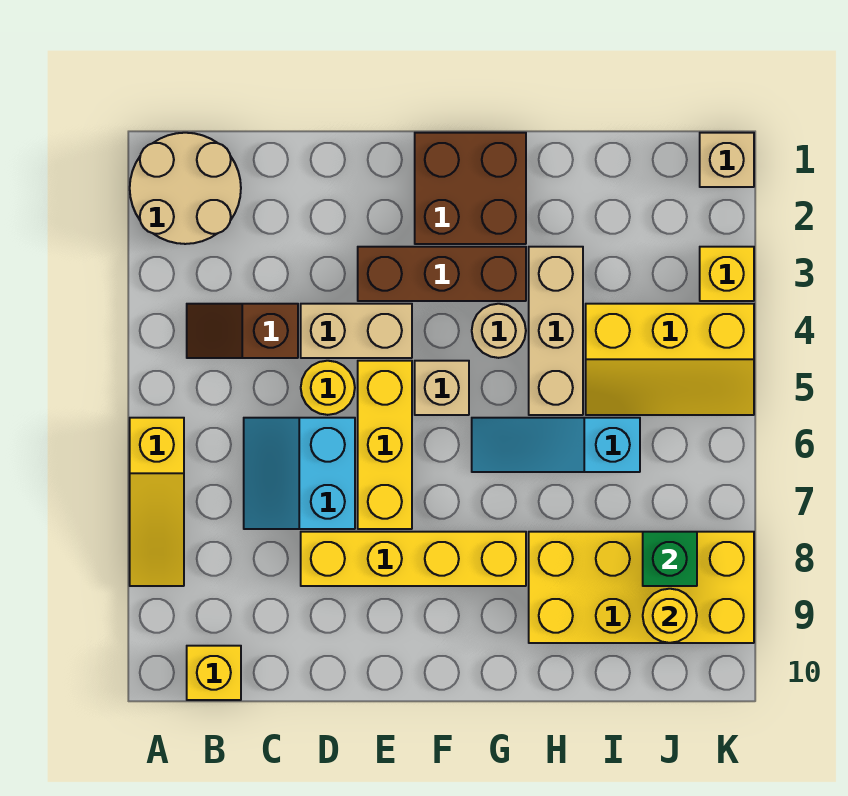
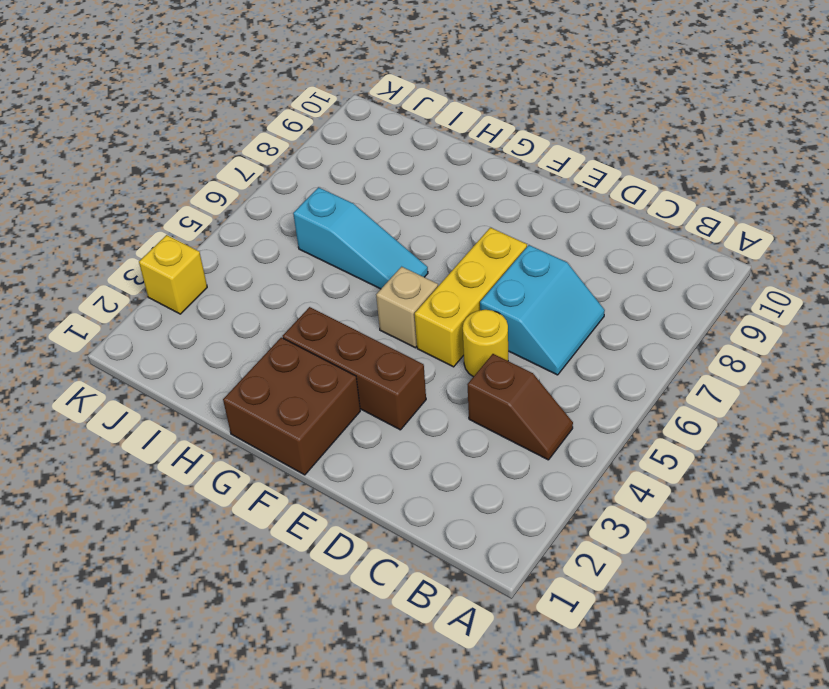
none -> tan 2x2 round brick [130,133,241,244]
none -> yellow 1x3 slope [130,418,184,586]
none -> yellow 1x1 brick [187,646,241,700]

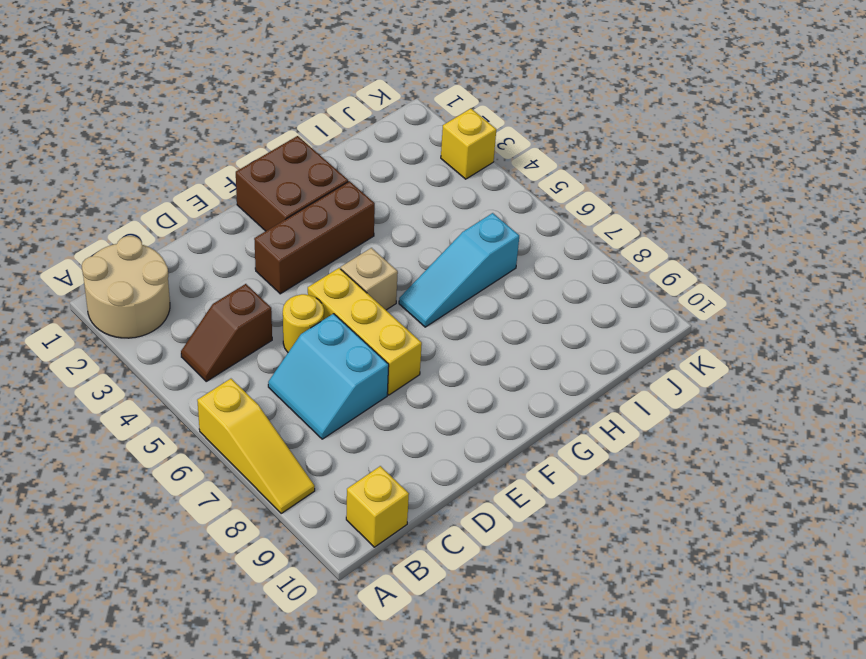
none -> tan 1x2 brick [301,304,412,358]
none -> yellow 1x4 brick [301,532,526,586]
none -> tan 1x1 round brick [472,304,526,358]

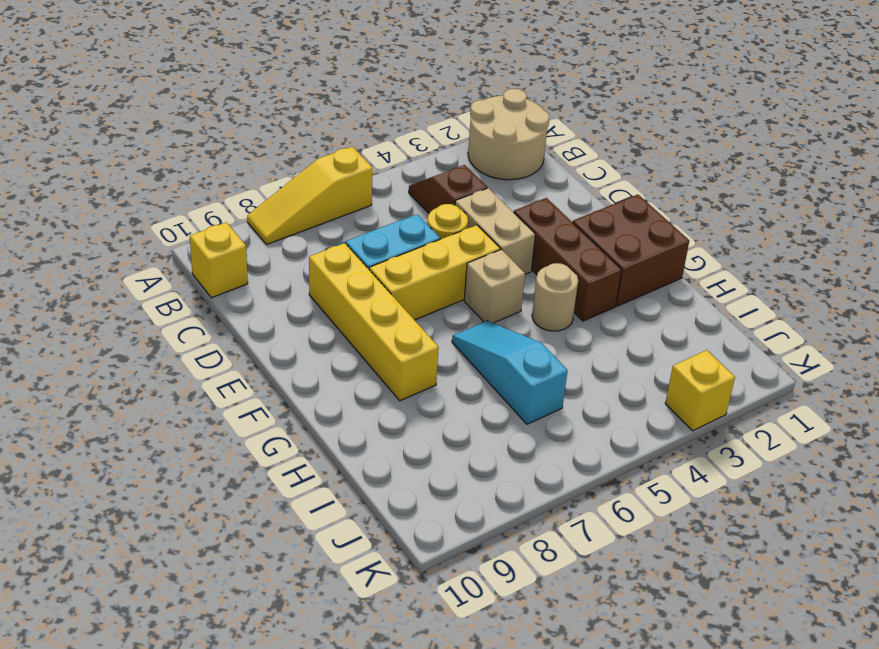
none -> tan 1x3 brick [529,247,583,415]
none -> yellow 2x4 brick [529,532,754,643]
none -> yellow 2x3 slope [586,304,754,415]

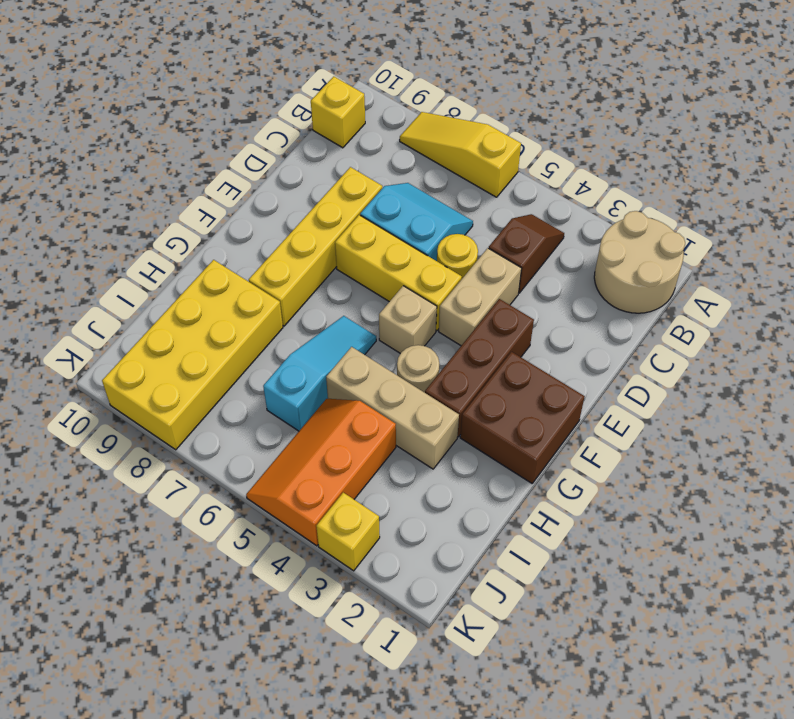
orange 2x3 slope [246,399,396,546] -> yellow 2x3 slope [586,304,754,415]
none -> tan 1x1 brick [700,133,754,187]
none -> green 1x1 brick [643,532,697,586]
none -> yellow 1x1 round brick [643,589,697,643]

